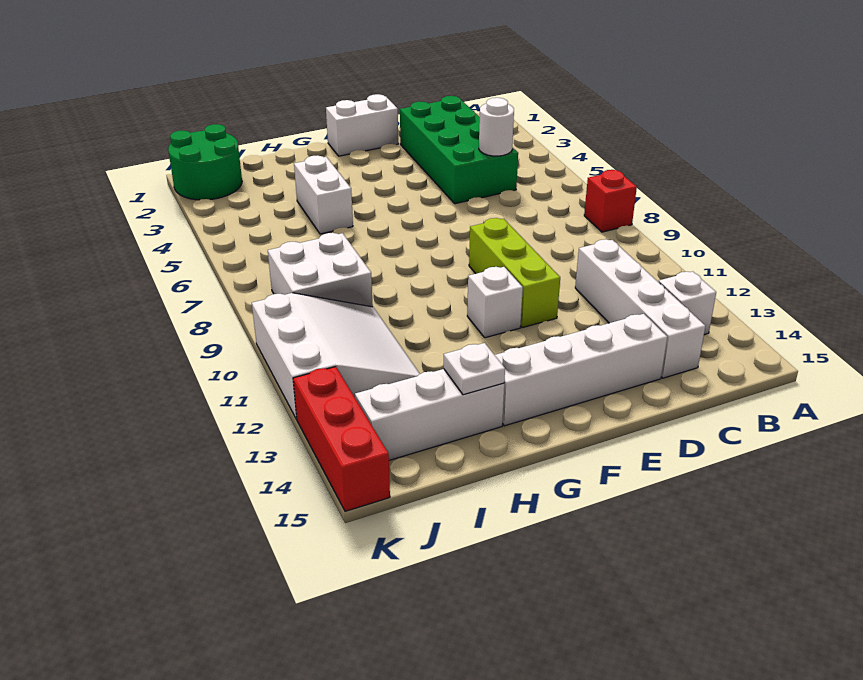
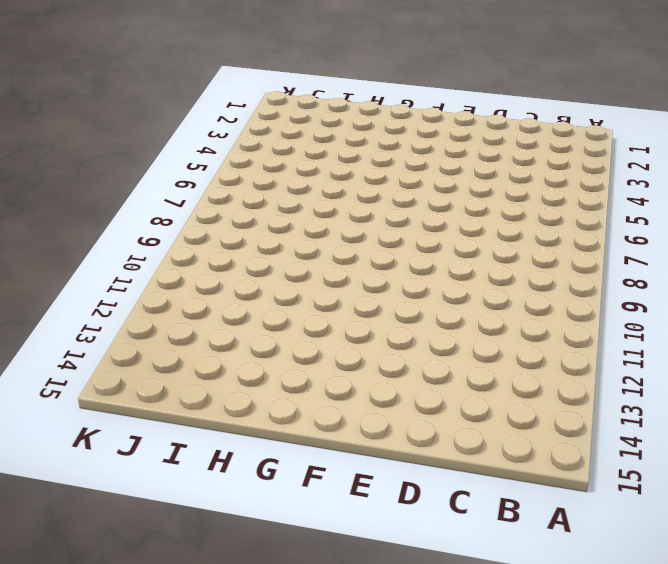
none -> red 1x1 brick [584,170,637,232]
none -> white 1x1 brick [659,271,716,335]
none -> green 2x4 brick [400,96,518,204]

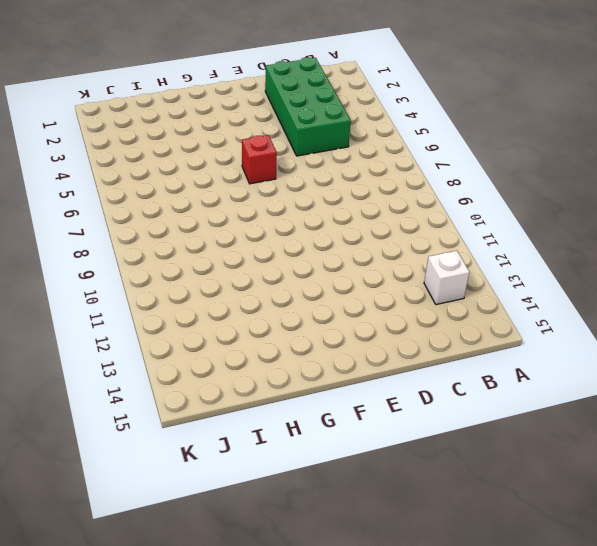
red 1x1 brick [242,135,277,184] -> red 1x1 brick moved to [584,170,637,232]
none -> white 1x4 brick [575,239,705,378]
none -> white 1x4 brick [495,314,667,426]
none -> white 1x2 brick [326,94,398,156]

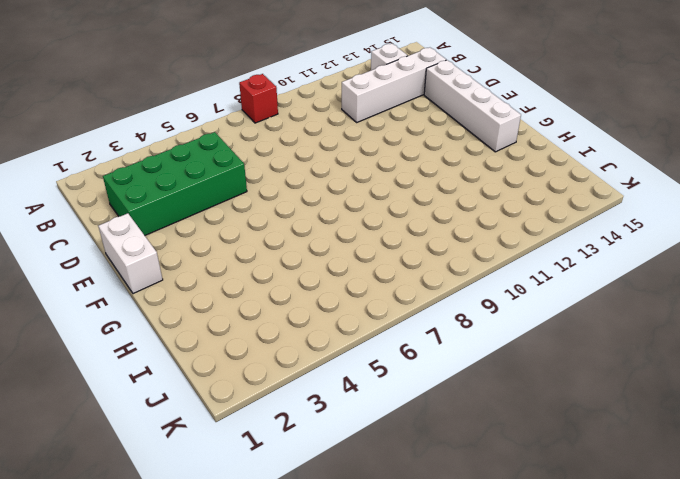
none -> lime 1x3 brick [469,218,560,328]
none -> white 1x1 brick [467,267,523,338]
none -> white 1x2 brick [294,155,353,234]

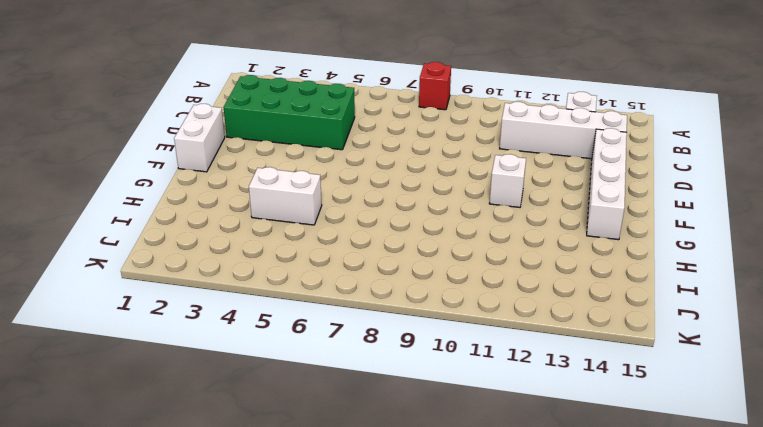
none -> lime 1x3 brick [469,218,560,328]
none -> white 1x3 brick [355,369,504,460]
none -> white 2x2 brick [268,233,373,307]

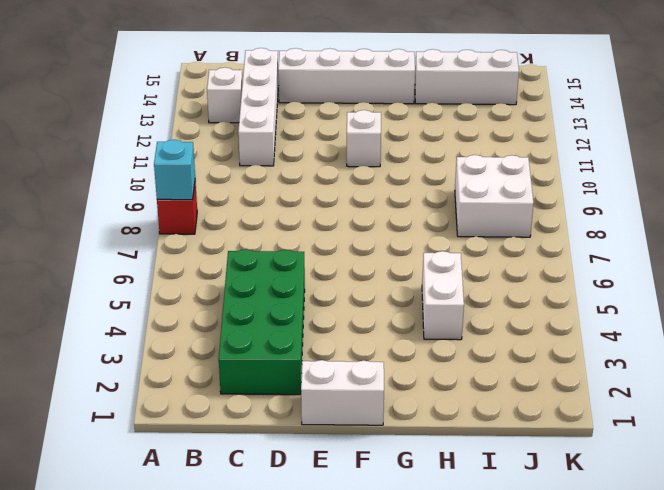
cyan 1x1 brick [154,140,195,200] -> none
none -> lime 1x3 brick [469,218,560,328]
none -> white 3x3 slope [252,293,420,419]
none -> green 2x2 round brick [168,124,242,200]

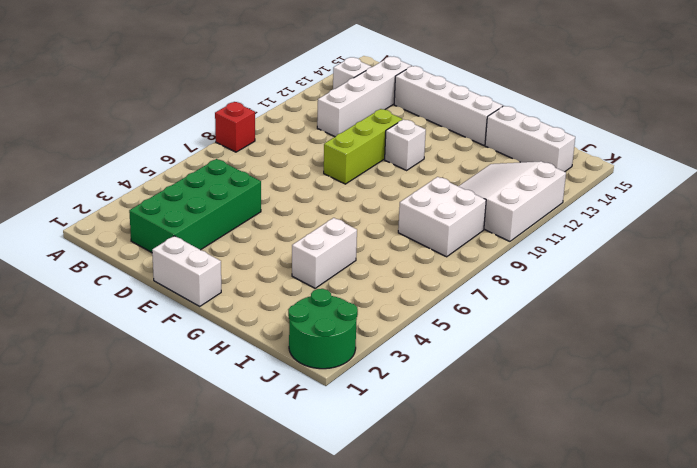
none -> red 1x3 brick [293,367,390,511]
none -> white 1x1 round brick [479,98,514,156]
none -> white 1x1 plate [444,343,505,395]

